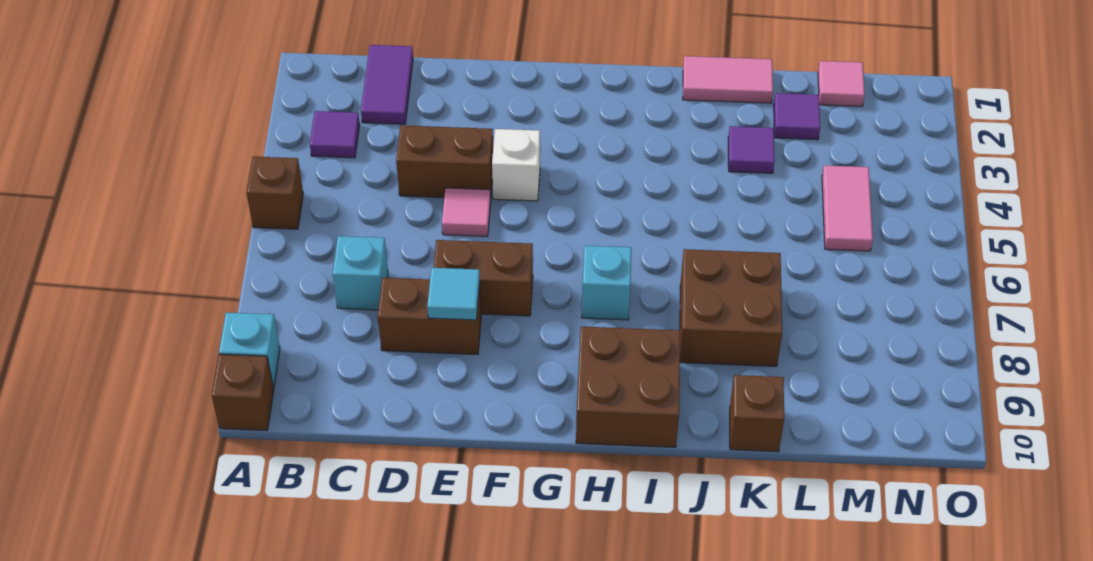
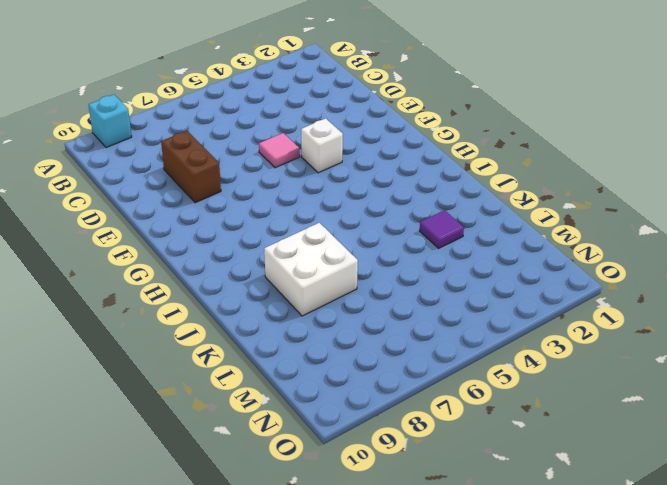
white 2x2 brick [264,223,358,316] -> brown 2x2 brick [680,249,782,366]
none -> brown 1x1 brick [247,157,303,229]
none -> brown 1x1 brick [212,354,274,431]
none -> purple 1x1 tile [310,111,360,158]

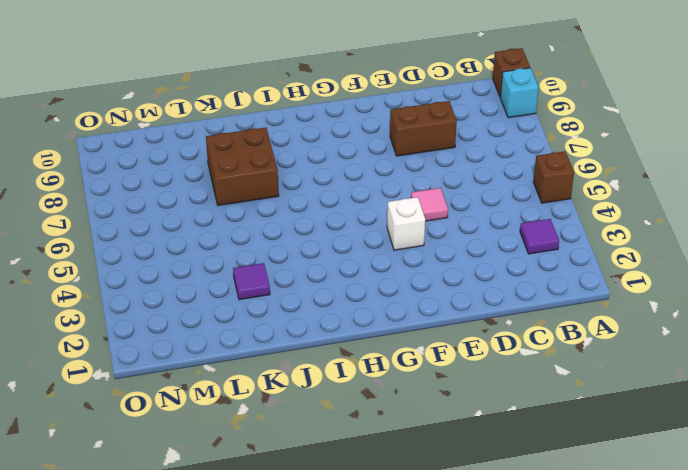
none -> purple 1x2 tile [361,45,413,124]
none -> cyan 1x1 brick [333,236,388,310]
none -> brown 1x2 brick [396,125,493,197]

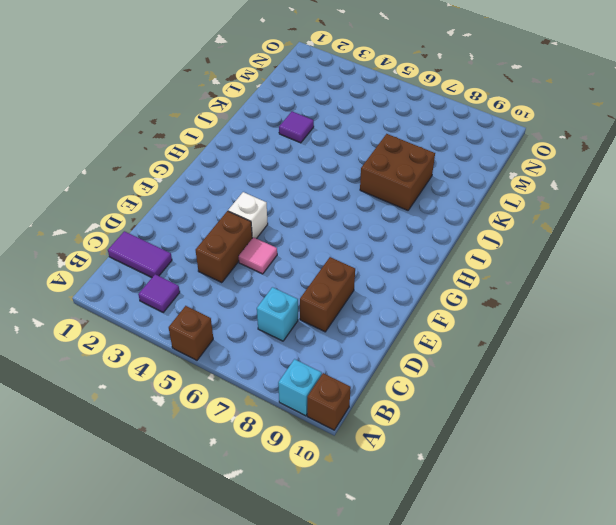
none -> brown 1x2 brick [433,240,533,316]
none -> cyan 1x1 brick [582,246,632,320]
none -> brown 2x2 brick [576,327,680,447]

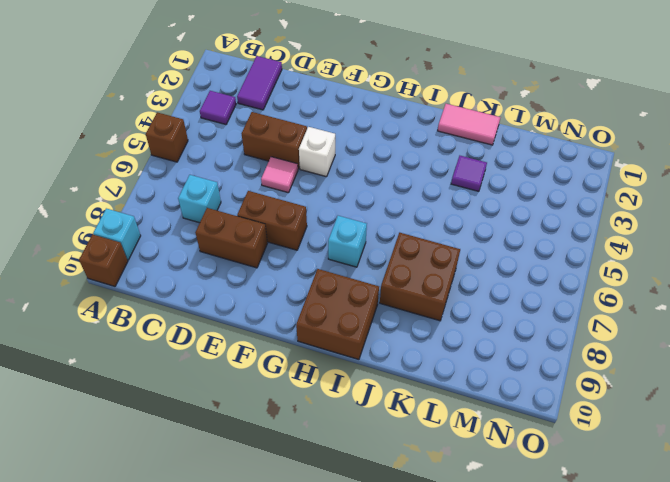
none -> brown 1x1 brick [730,375,784,452]
none -> purple 1x1 tile [774,93,820,140]
none -> pink 1x1 tile [818,61,865,106]

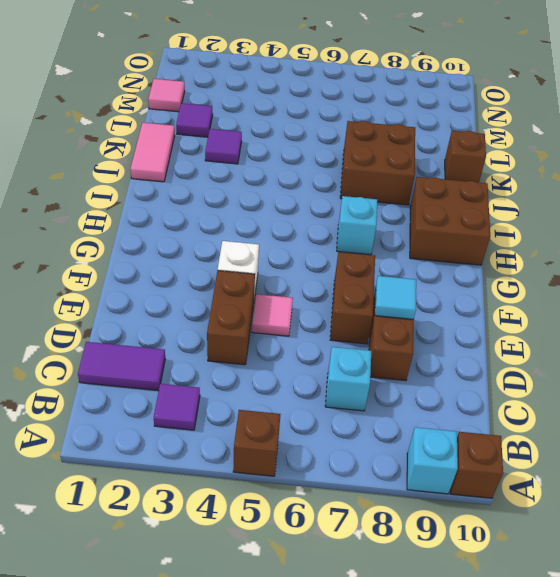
none -> pink 1x2 tile [822,165,873,251]

